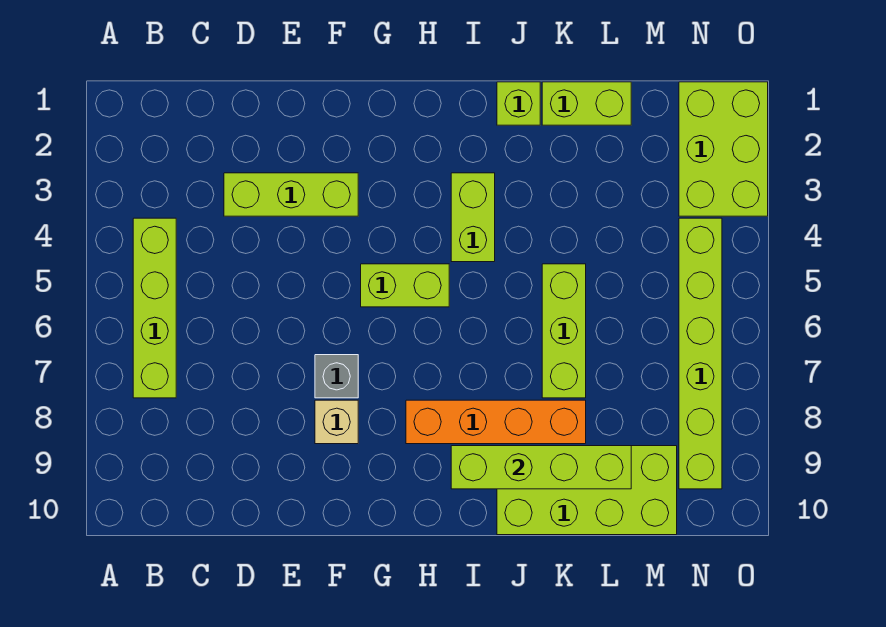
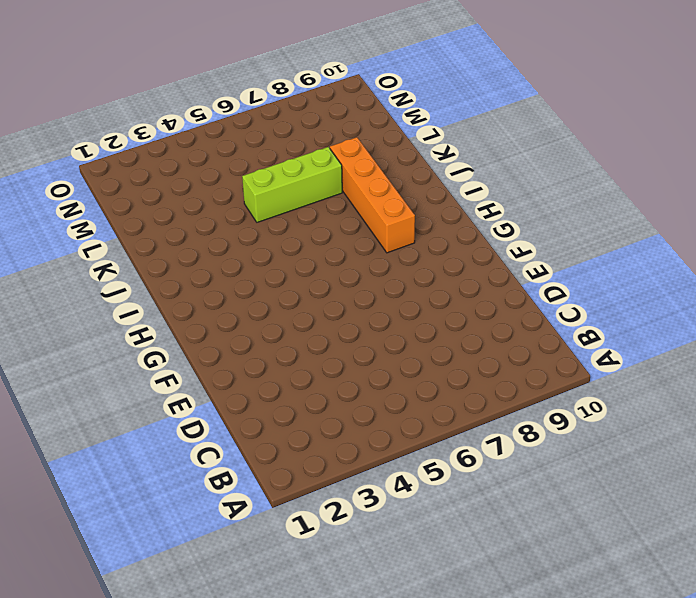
none -> lime 1x4 brick [133,218,176,398]
none -> lime 1x3 brick [224,173,358,216]
none -> grey 1x1 brick [315,355,358,398]

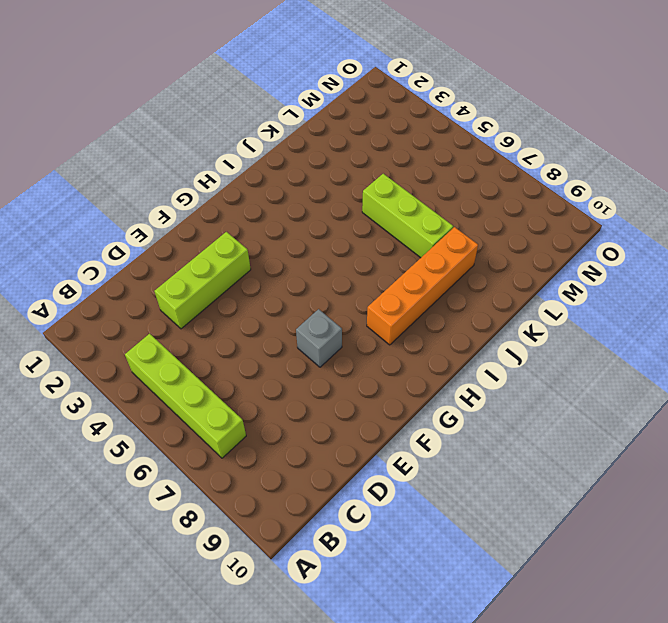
none -> tan 1x1 brick [315,400,358,444]
none -> lime 1x2 brick [361,264,449,307]
none -> lime 1x2 brick [451,173,495,262]

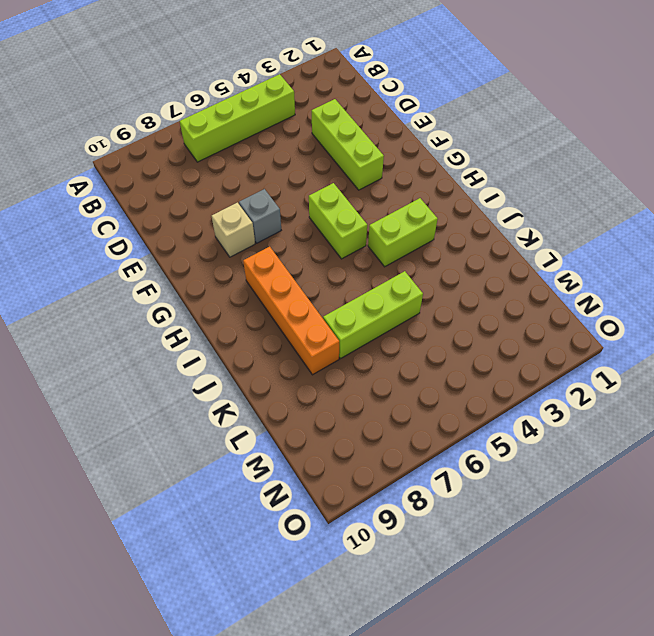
none -> lime 1x1 brick [497,82,540,125]
none -> lime 2x4 brick [497,446,677,535]
none -> lime 1x2 brick [542,82,631,125]

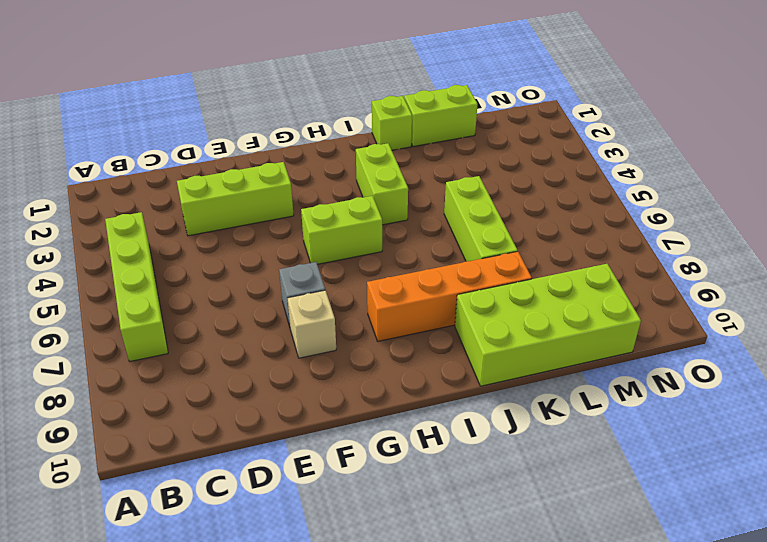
none -> lime 2x3 brick [679,82,768,216]
none -> lime 1x6 brick [679,218,722,489]
none -> lime 1x4 brick [451,446,631,489]

